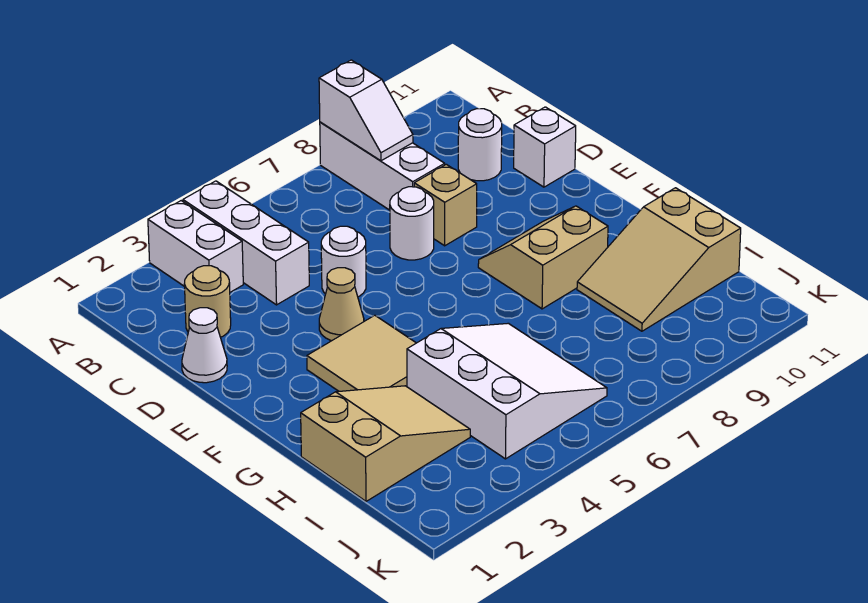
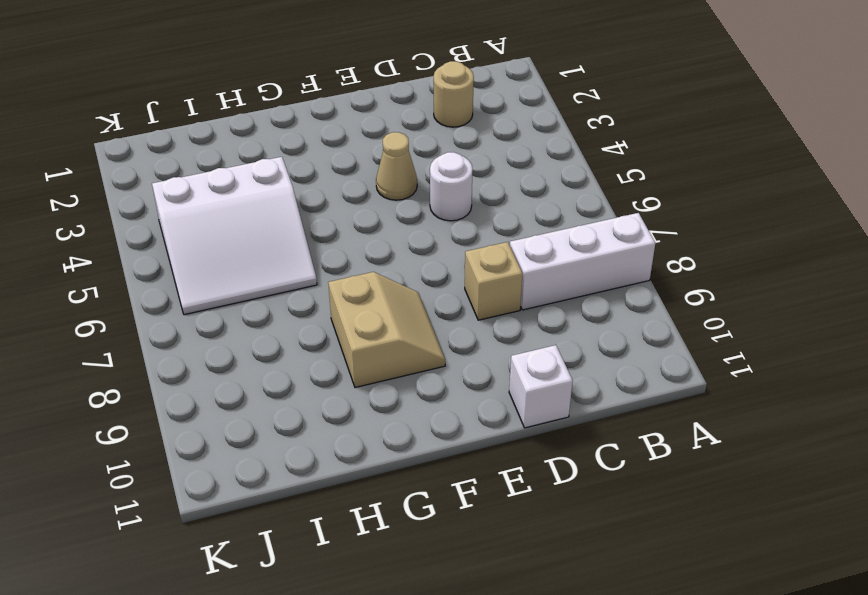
none -> white 1x2 brick [148,201,243,292]
none -> white 1x3 brick [183,181,309,305]
none -> white 1x1 round brick [458,109,502,181]

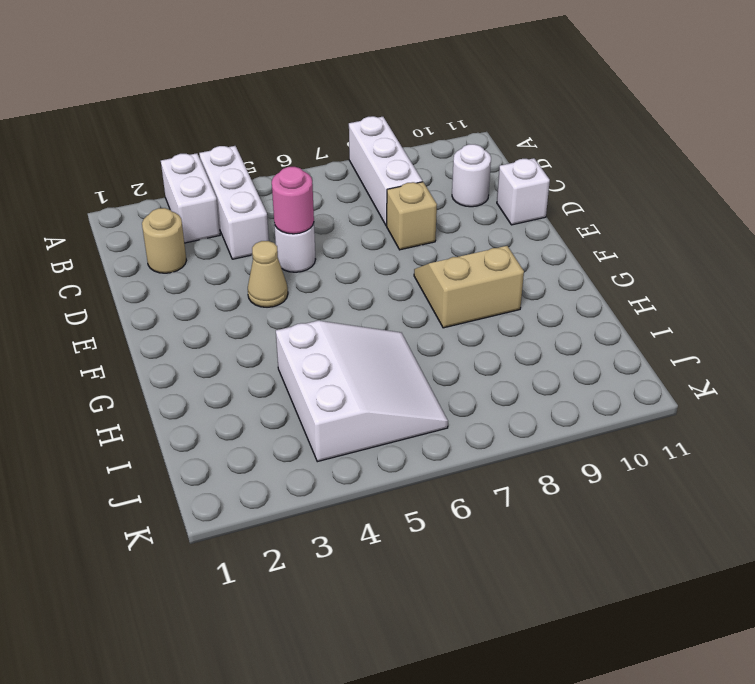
pink 1x1 round brick [272,167,314,234] -> none
none -> white 1x1 cone [182,308,227,383]
none -> white 1x1 round brick [390,187,434,260]
none -> tan 2x2 tile [307,315,416,391]

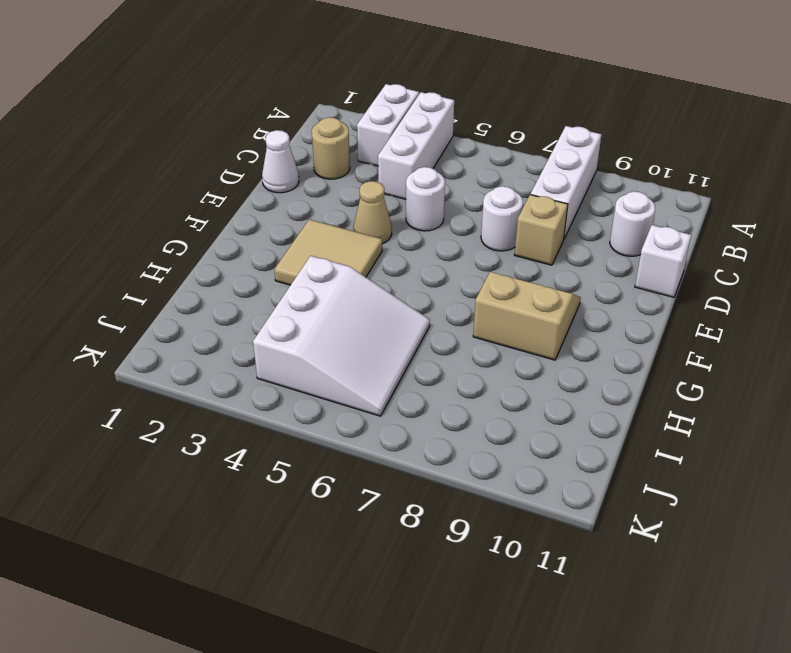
none -> tan 2x3 slope [301,386,470,501]
none -> tan 2x3 slope [577,188,741,331]
none -> white 1x2 slope [319,60,413,161]

